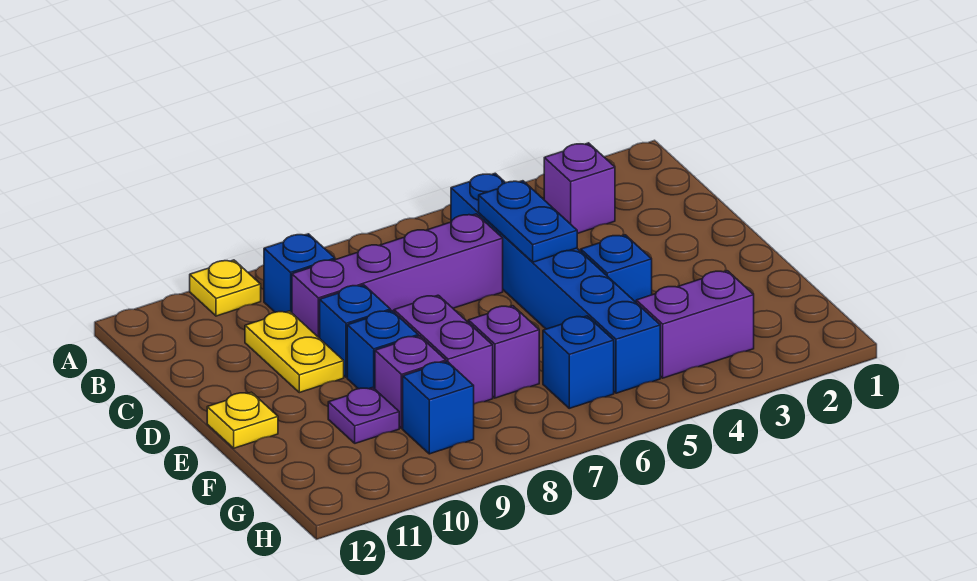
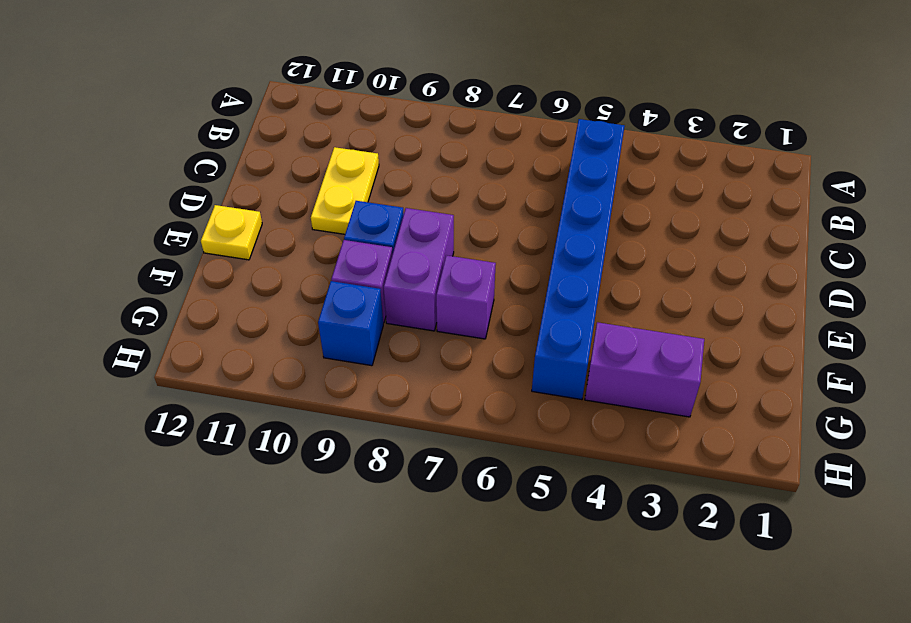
none -> yellow 1x1 plate [190,260,261,316]
none -> purple 1x1 brick [544,143,615,233]
none -> blue 1x1 brick [264,234,335,313]

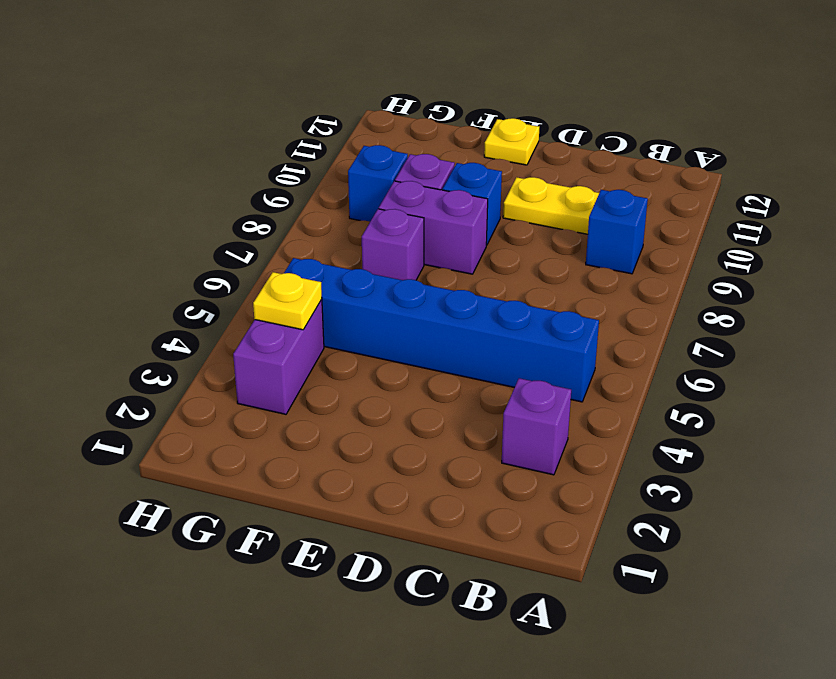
yellow 1x1 plate [253,272,322,330] -> yellow 1x1 plate moved to [190,260,261,316]
none -> purple 1x4 brick [292,214,503,338]
none -> blue 1x1 brick [320,285,390,377]
none -> blue 1x1 brick [581,235,652,302]

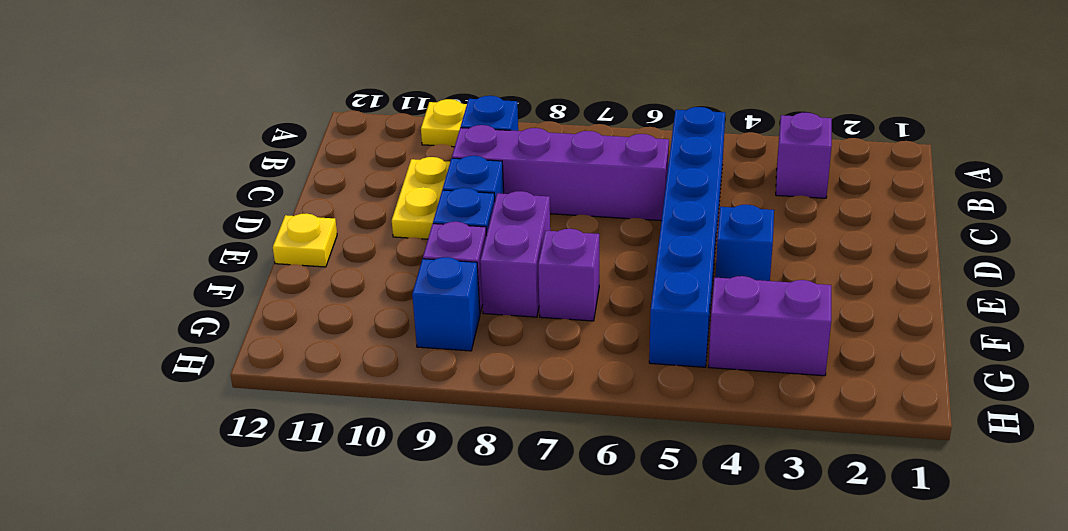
none -> purple 1x1 plate [328,387,399,443]
none -> blue 1x1 brick [543,316,614,408]
none -> blue 1x2 plate [479,181,577,262]

